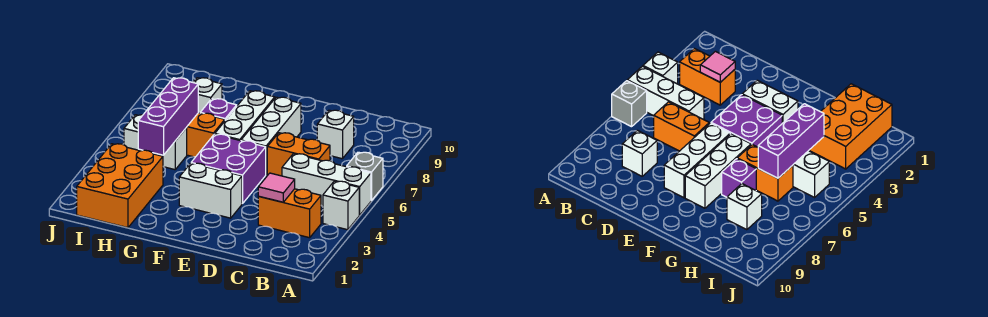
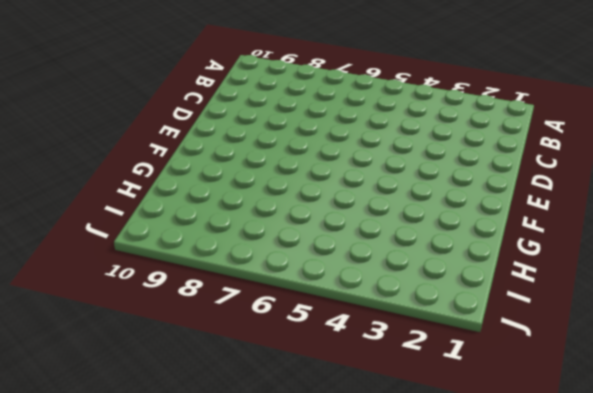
none -> white 1x1 brick [323,181,359,230]
none -> white 1x3 brick [282,154,371,215]
none -> grey 1x1 brick [347,152,383,201]

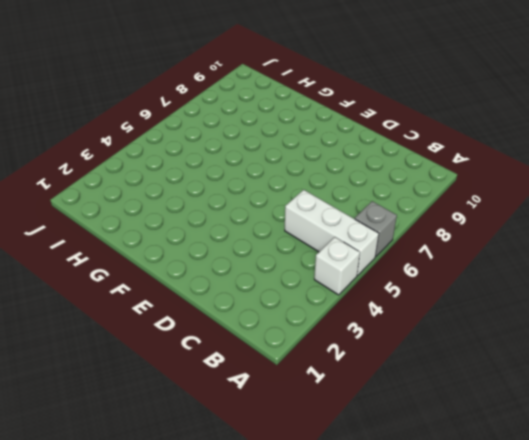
none -> orange 1x2 brick [258,189,321,238]
none -> orange 1x2 brick [267,133,330,176]
none -> white 1x1 brick [317,110,354,159]

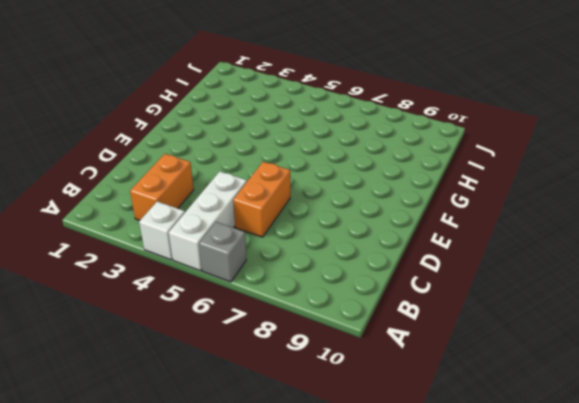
none -> white 1x1 brick [317,110,354,159]
none -> white 1x2 brick [179,163,242,218]
none -> purple 2x2 brick [191,134,266,204]

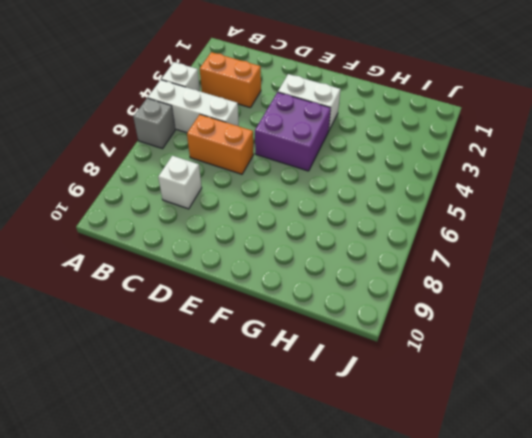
none -> white 1x3 brick [241,97,301,174]
none -> white 1x3 brick [215,91,275,141]
none -> orange 1x2 brick [186,113,225,157]

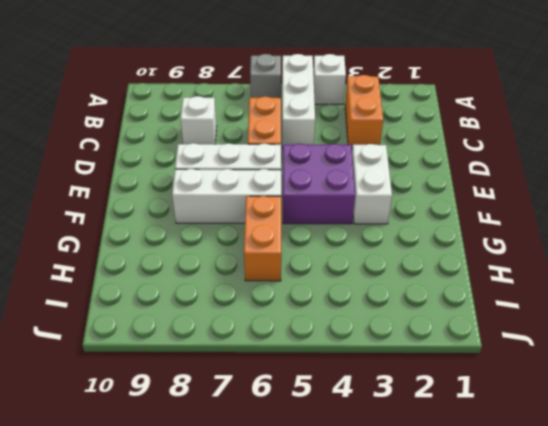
none -> purple 1x1 brick [200,99,237,120]
none -> orange 2x3 brick [77,144,163,228]
none -> white 1x2 brick [124,115,187,170]

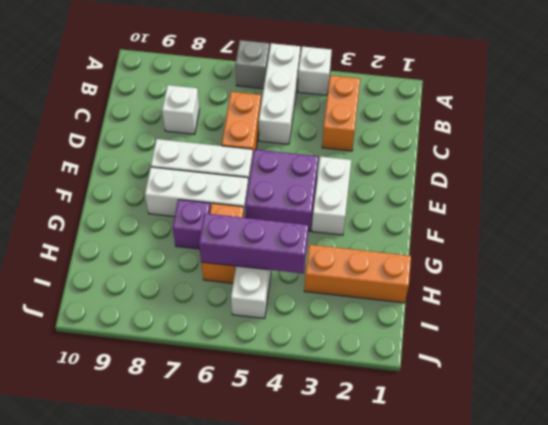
orange 1x3 brick [304,245,411,303] -> orange 2x3 brick [77,144,163,228]
none -> white 1x1 brick [193,78,222,113]
none -> pink 1x1 tile [258,173,295,202]

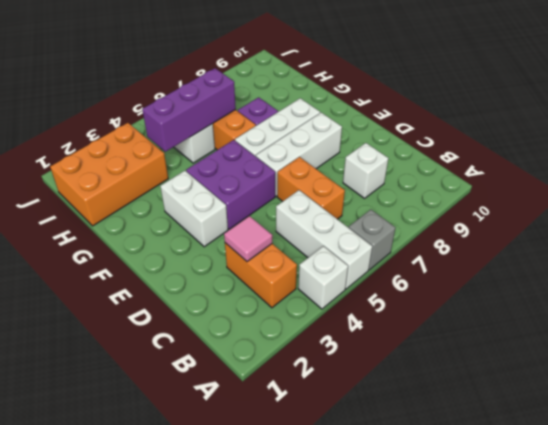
none -> white 1x1 brick [193,78,222,113]

